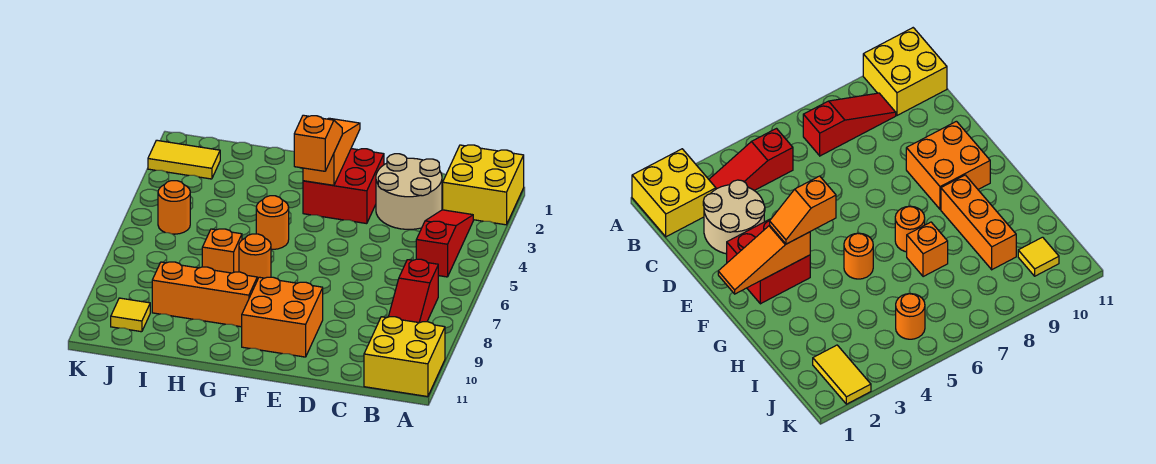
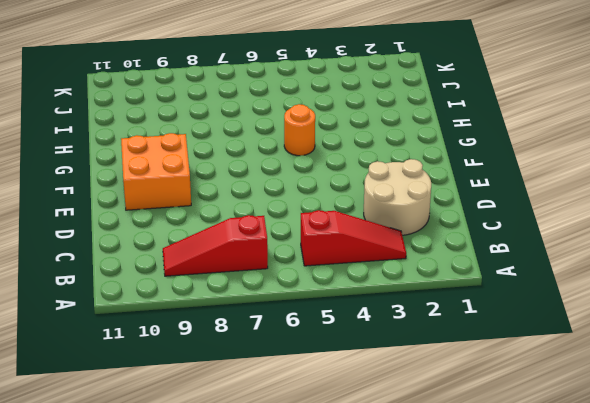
none -> yellow 2x2 brick [443,145,524,225]
none -> yellow 2x2 brick [364,317,445,397]
none -> red 2x2 brick [303,149,384,224]

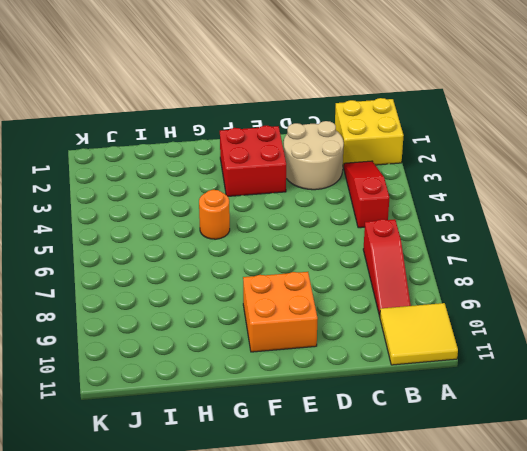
yellow 2x2 tile [380,303,458,365] -> yellow 2x2 brick [364,317,445,397]
none -> orange 1x1 round brick [239,234,271,280]
none -> orange 1x3 brick [152,262,257,327]
none -> orange 1x1 brick [202,229,242,273]

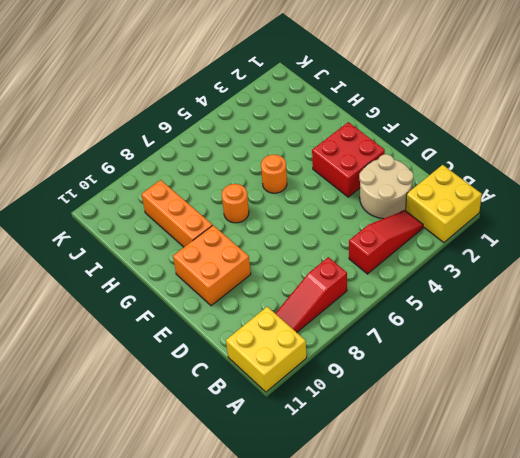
none -> orange 1x1 brick [202,229,242,273]
none -> yellow 1x2 tile [148,140,220,179]
none -> orange 1x1 round brick [158,181,190,234]

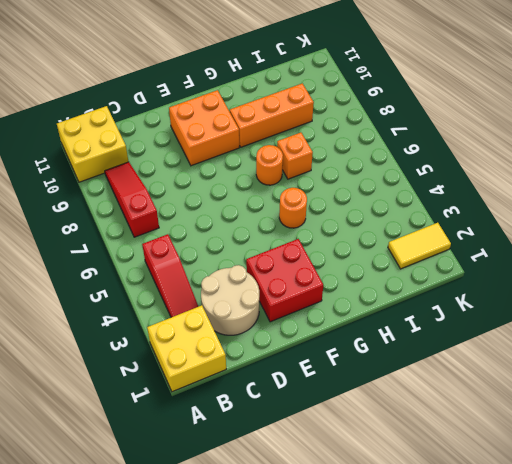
none -> orange 1x1 round brick [158,181,190,234]
none -> yellow 1x1 tile [111,298,150,332]
none -> orange 1x3 slope [303,118,360,185]

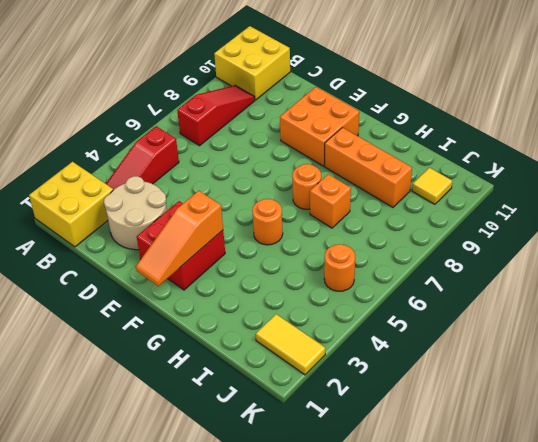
none -> orange 1x2 slope [294,115,342,171]

